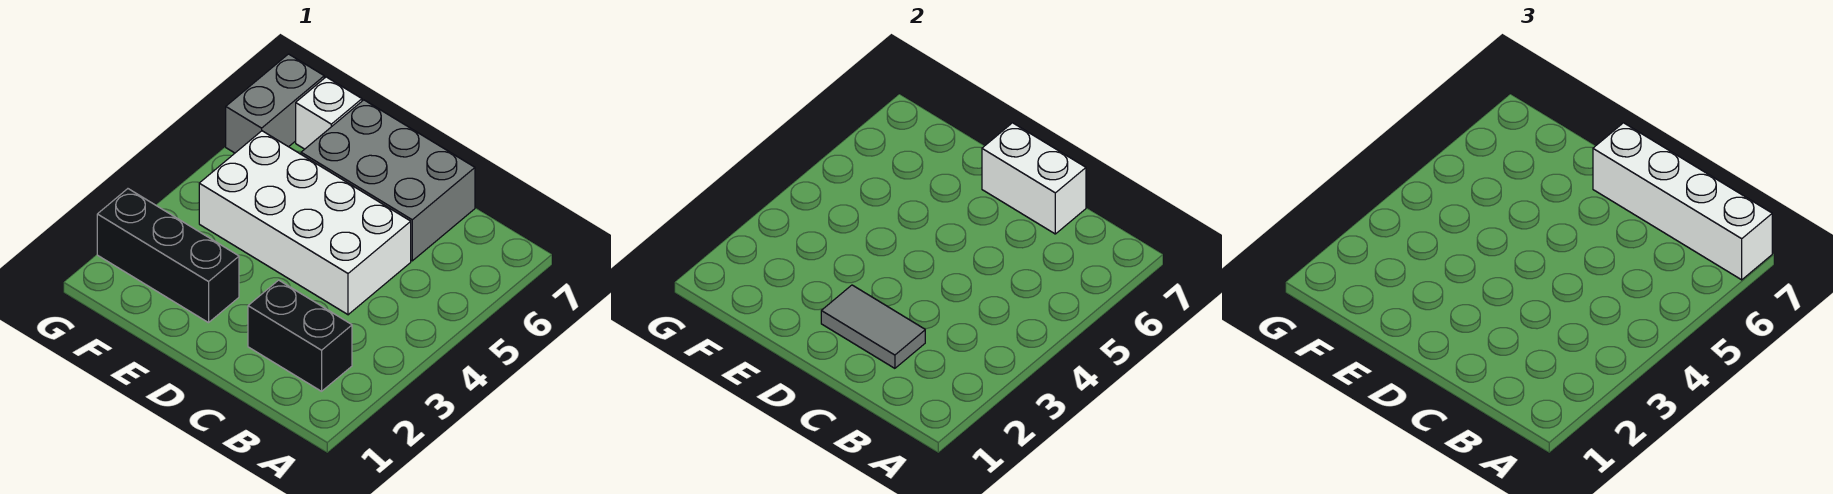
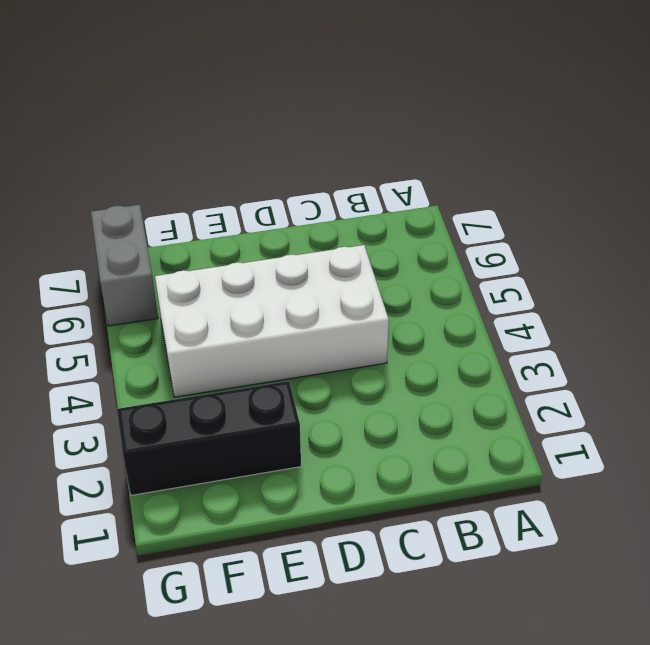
none -> black 1x2 brick [248,280,352,391]
none -> grey 2x3 brick [301,100,475,261]

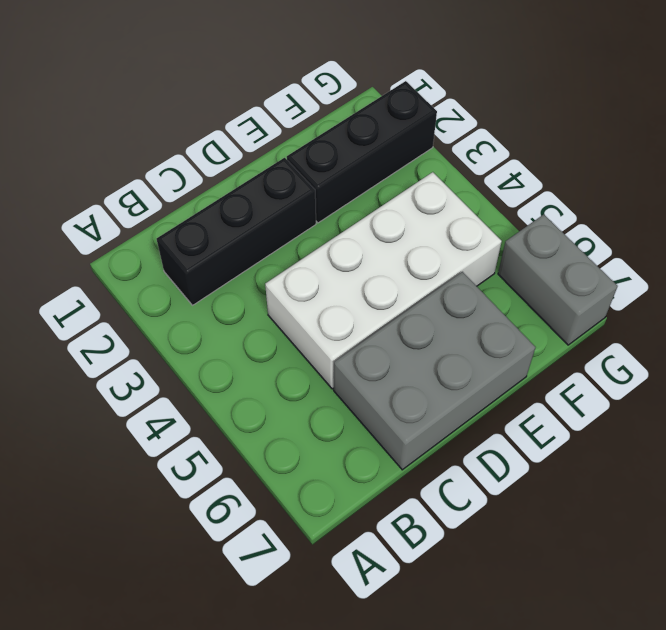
black 1x3 brick [157,158,316,305] -> black 1x2 brick [248,280,352,391]
none -> white 1x1 brick [296,77,362,149]
none -> grey 1x2 tile [821,285,925,368]

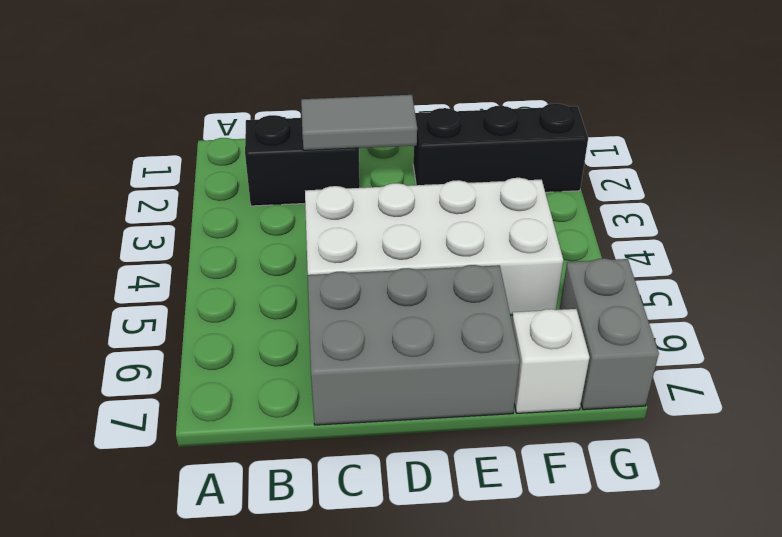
none -> white 1x2 brick [982,123,1086,234]
none -> white 1x4 brick [1593,123,1772,280]

